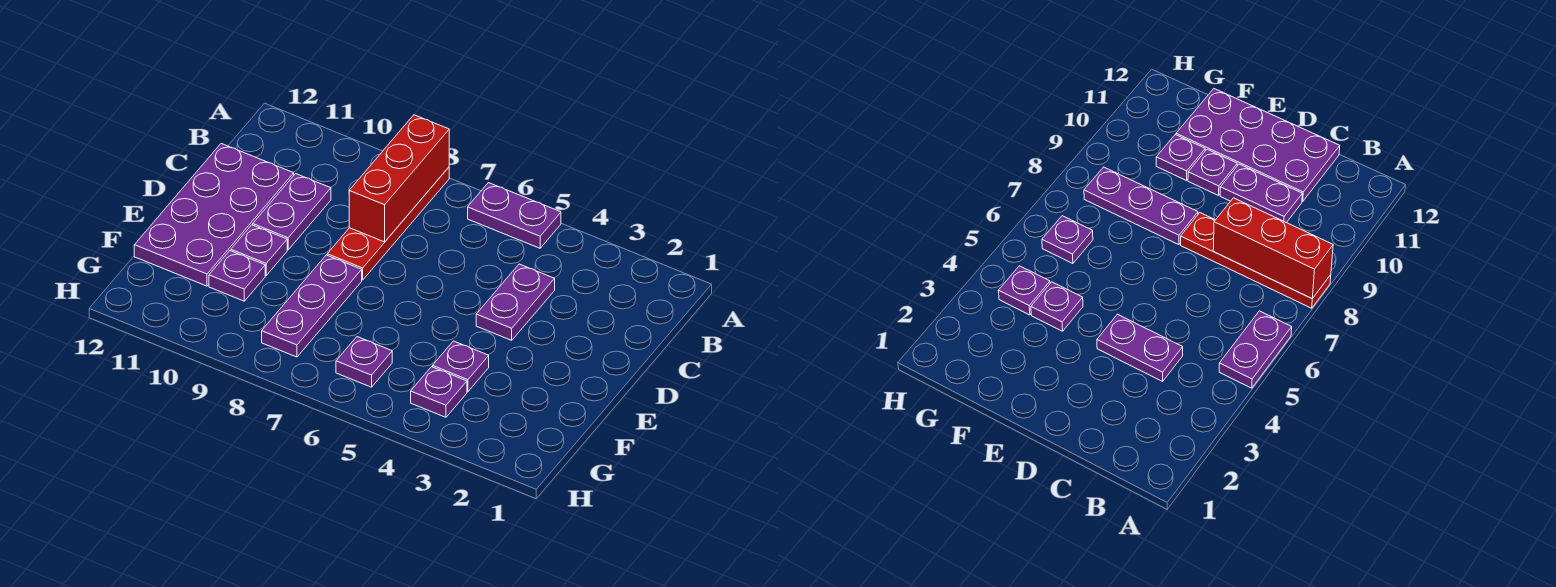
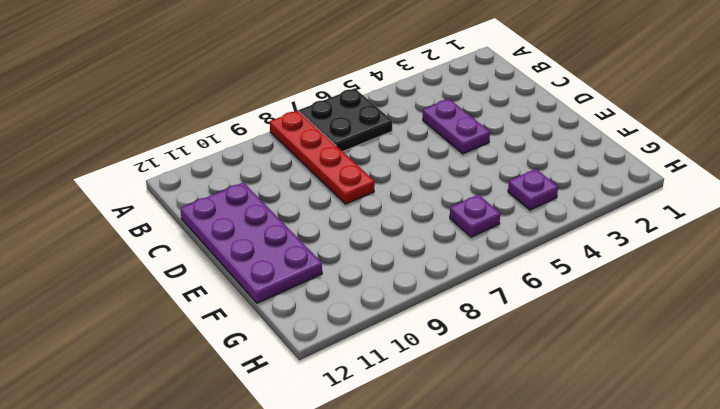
black 2x2 plate [299,88,392,152] -> purple 1x2 plate [468,183,561,248]
none -> purple 1x2 plate [253,174,331,250]
none -> purple 1x3 plate [262,255,362,357]
none -> purple 1x1 plate [231,225,287,275]

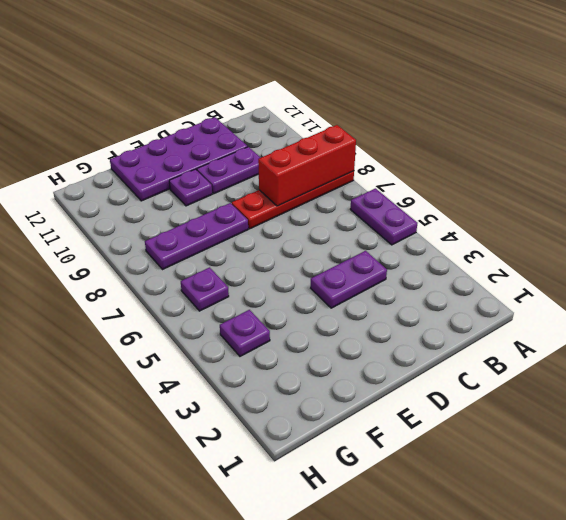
none -> purple 1x1 plate [433,341,489,392]
none -> purple 1x1 plate [209,251,265,301]

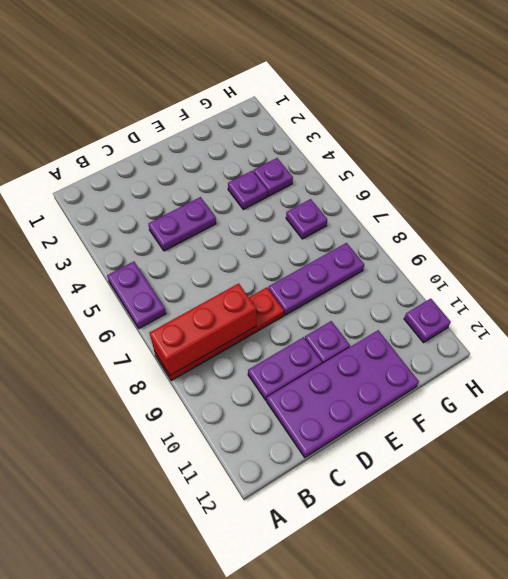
purple 1x1 plate [404,299,451,343] -> purple 1x1 plate moved to [209,251,265,301]

